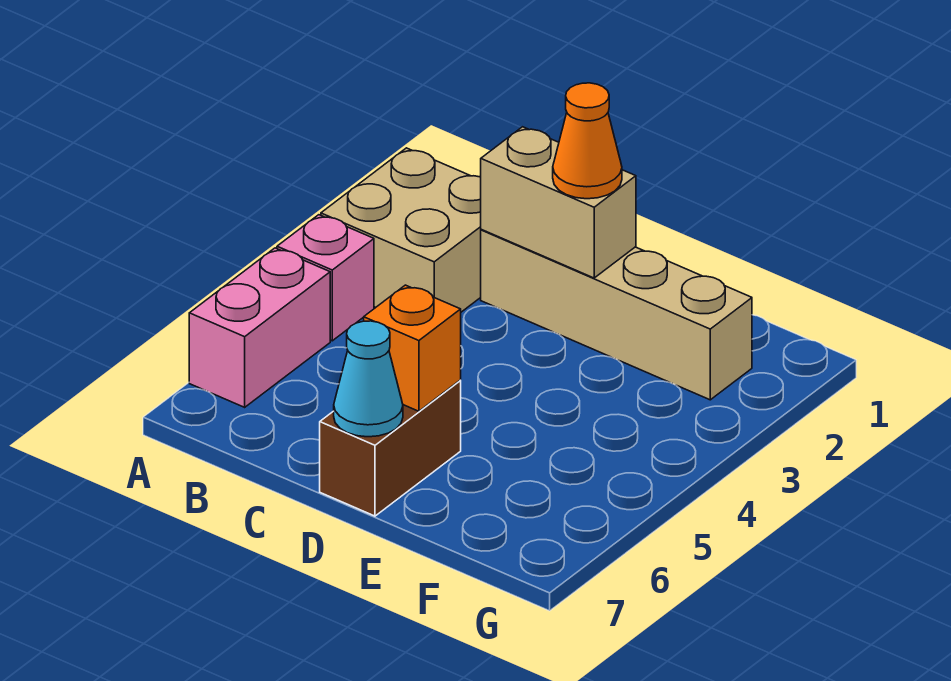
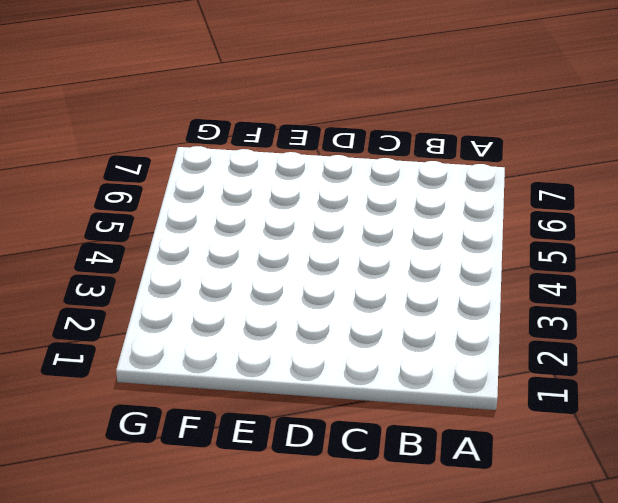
none -> tan 2x2 brick [321,148,481,312]
none -> pink 1x1 brick [277,215,374,341]

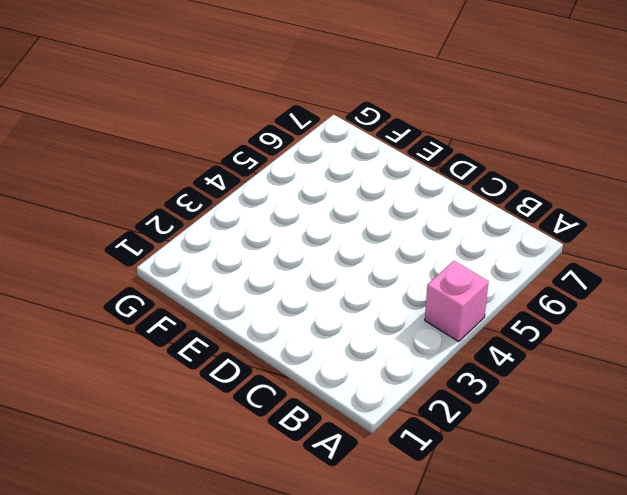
none -> tan 2x2 brick [321,148,481,312]
none -> pink 1x2 brick [189,248,330,407]

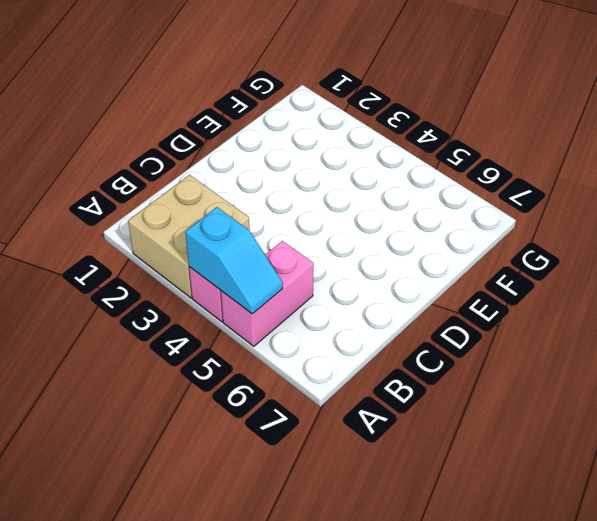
cyan 1x2 slope [185,207,283,314] -> none
pink 1x2 brick [221,241,314,346] -> pink 1x2 brick turned to [189,248,330,407]
none -> tan 1x4 brick [481,229,752,400]
none -> brown 1x2 brick [320,381,461,516]

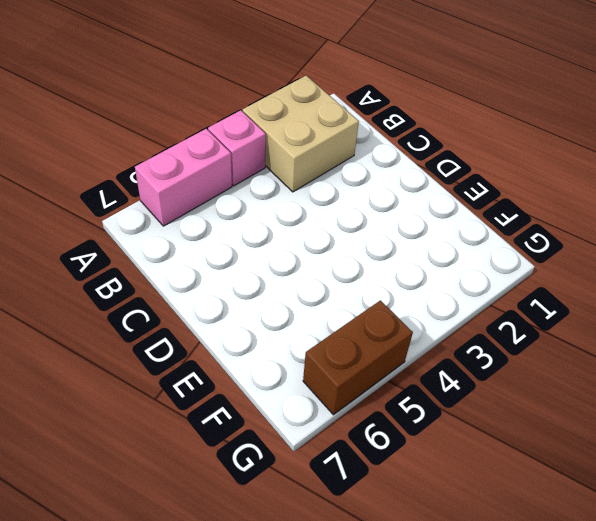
brown 1x2 brick [303,300,413,415] -> brown 1x2 brick moved to [320,381,461,516]
none -> tan 1x4 brick [481,229,752,400]
none -> tan 1x2 brick [481,127,636,278]

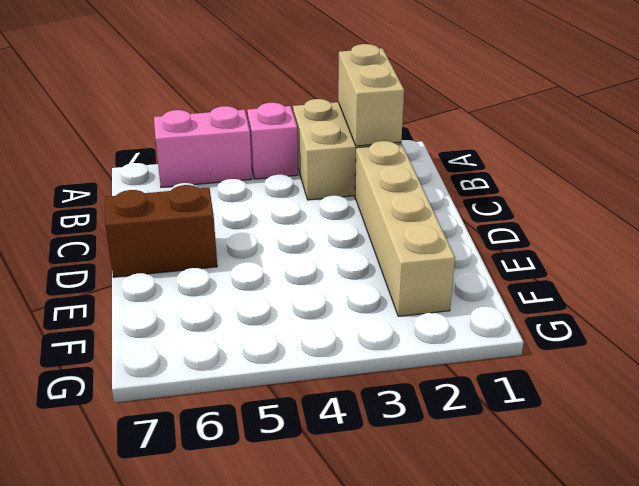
tan 1x2 brick [338,44,404,146] -> tan 1x2 brick moved to [481,127,636,278]
none -> orange 1x1 brick [364,285,461,411]
none -> cyan 1x1 cone [334,321,403,437]

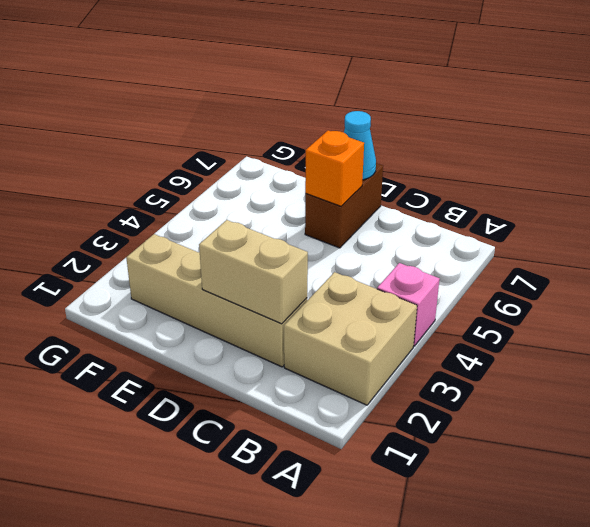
none -> pink 1x2 brick [189,248,330,407]
none -> orange 1x1 cone [553,83,622,199]

